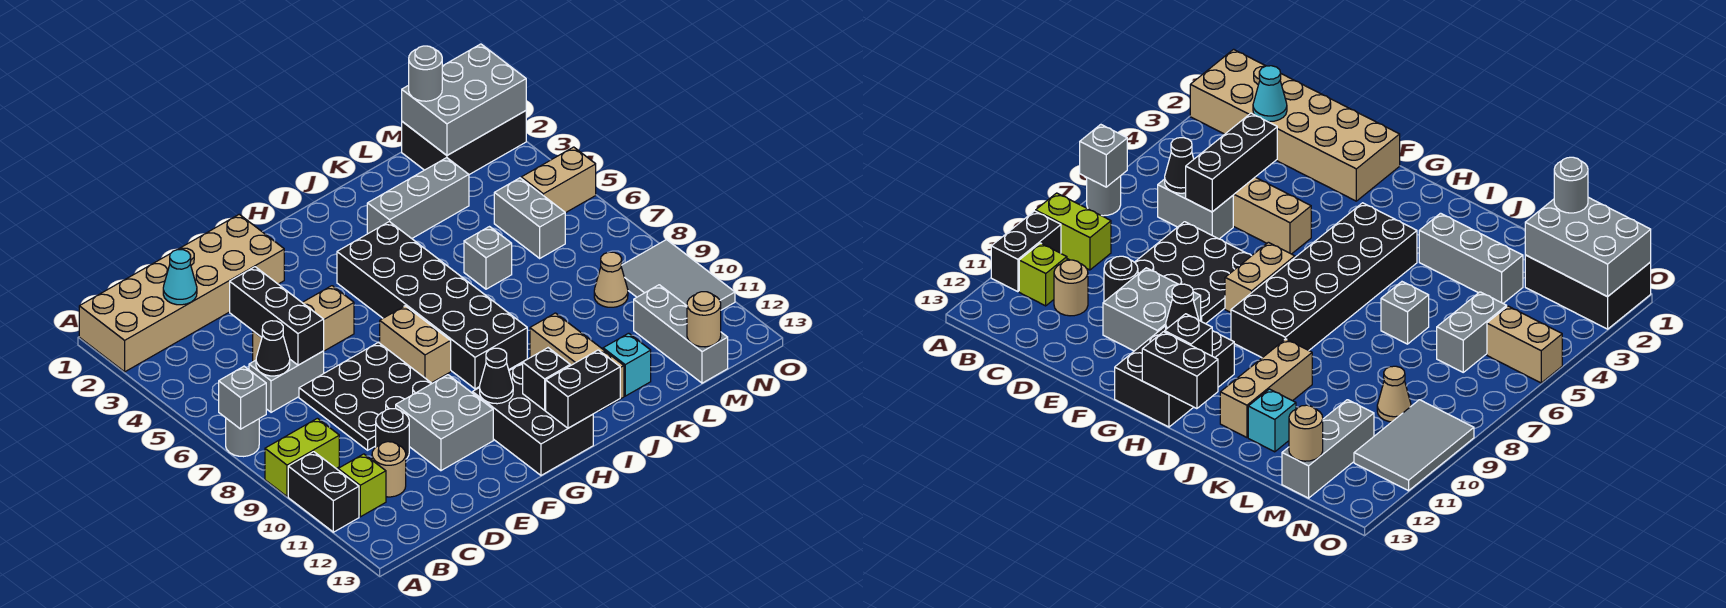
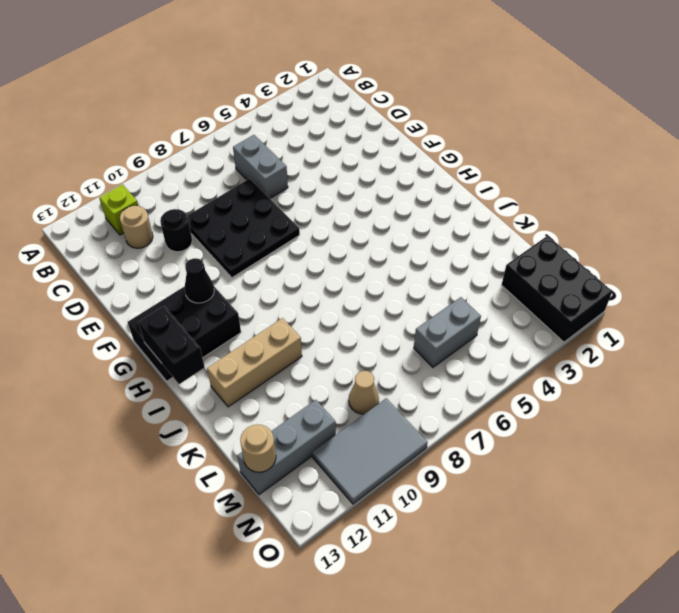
none -> tan 2x6 brick [79,214,284,372]
none -> grey 1x1 round brick [226,418,259,457]
none -> lime 1x2 brick [265,418,339,497]
none -> black 1x2 brick [288,452,359,532]

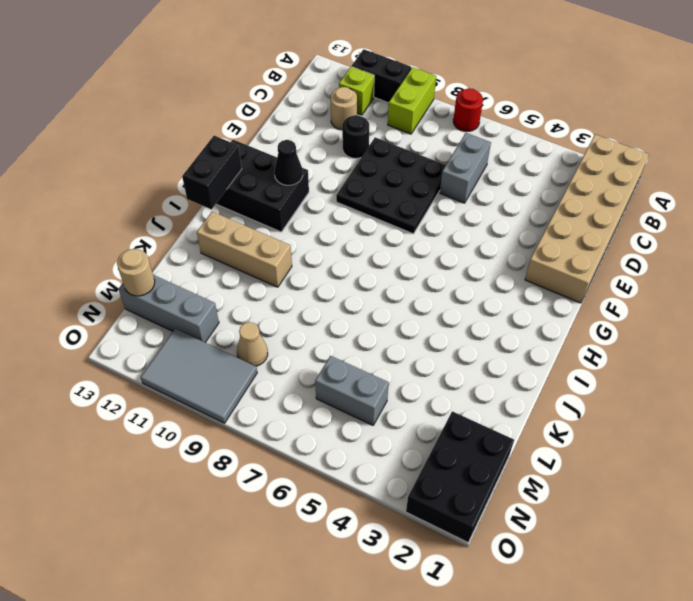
red 1x1 round brick [453,88,483,131] -> grey 1x1 round brick [226,418,259,457]
none -> tan 1x3 brick [253,286,354,362]
none -> grey 2x2 brick [396,375,493,471]
none -> tan 1x2 brick [380,306,451,383]
none -> black 2x6 brick [337,222,527,389]

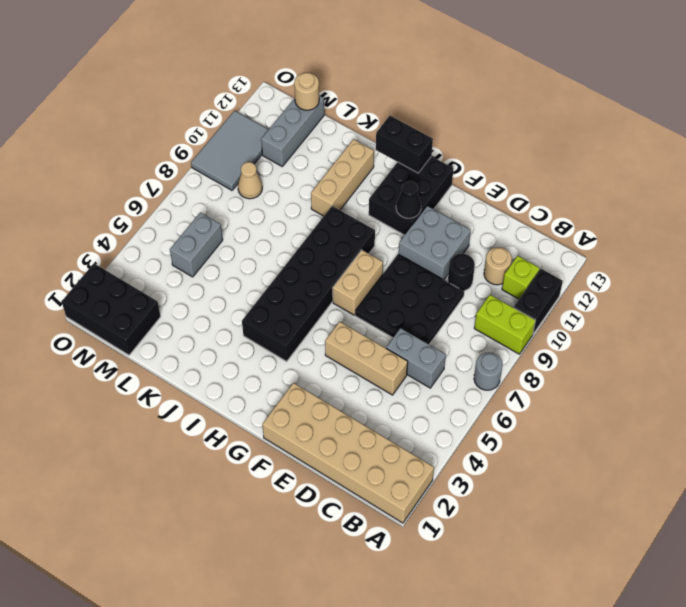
none -> grey 1x3 brick [367,158,469,238]
none -> grey 1x1 brick [464,227,512,289]
none -> cyan 1x1 brick [603,333,651,396]
none -> tan 1x2 brick [521,147,596,213]

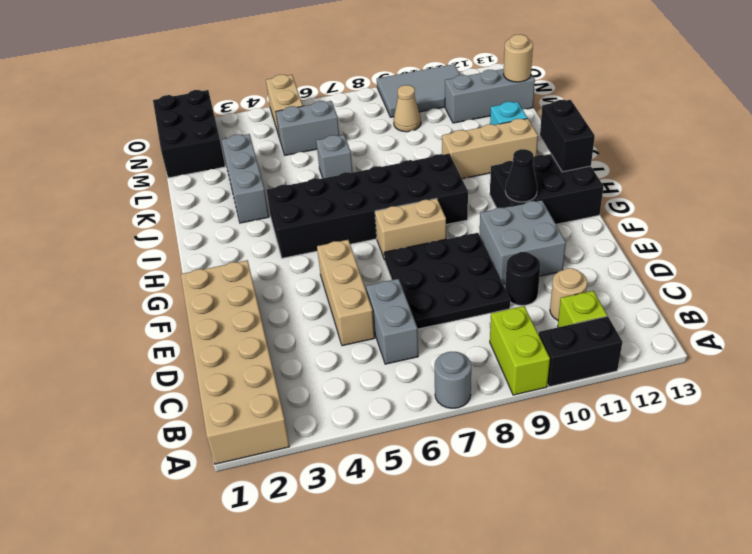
none -> grey 1x1 brick [219,366,266,429]
none -> cyan 1x1 cone [163,250,197,305]
none -> black 1x1 cone [256,321,290,376]
none -> black 1x3 brick [230,267,324,365]

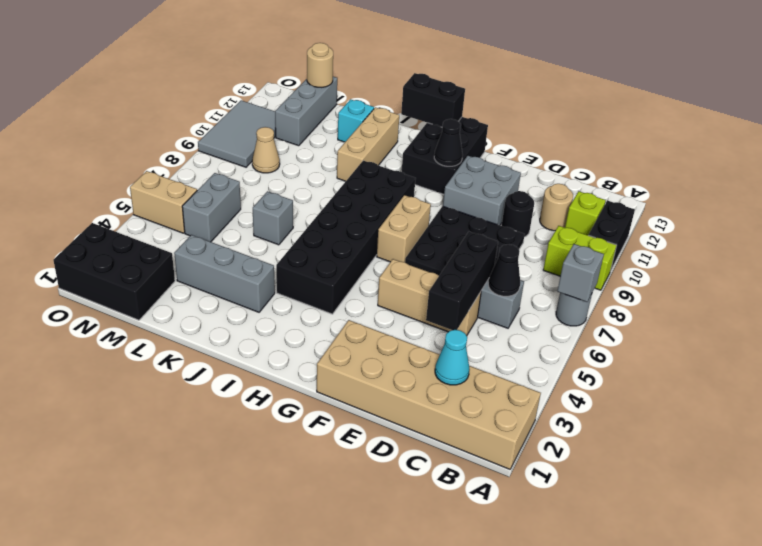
none -> black 1x1 brick [523,348,570,410]
none -> grey 2x3 brick [402,44,526,155]
none -> grey 1x1 round brick [409,46,442,101]

